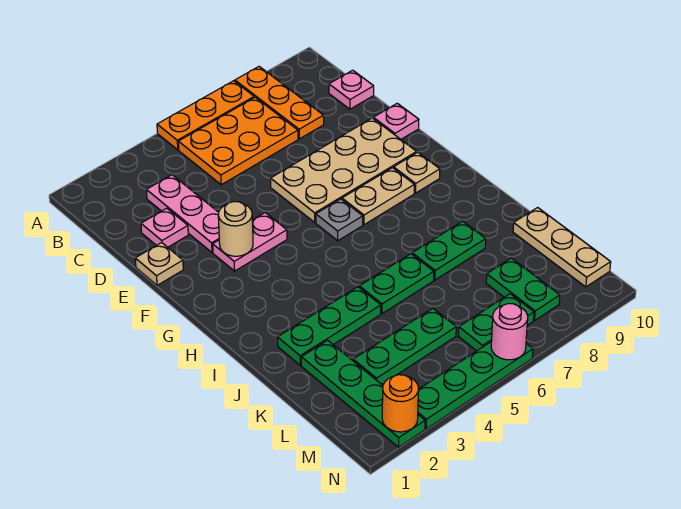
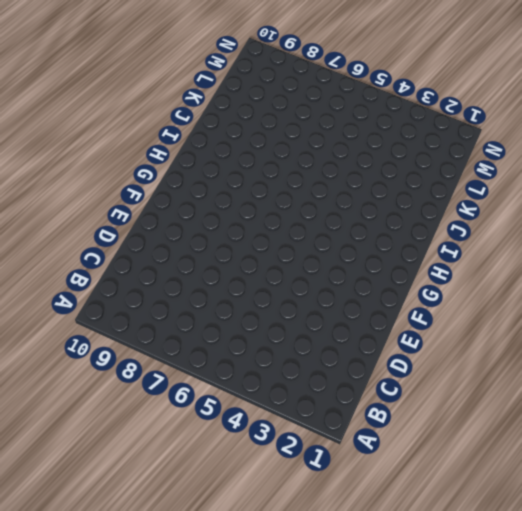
none -> orange 1x3 plate [157,81,254,150]
none -> orange 1x3 plate [235,67,324,139]
none -> orange 2x3 plate [178,97,298,185]

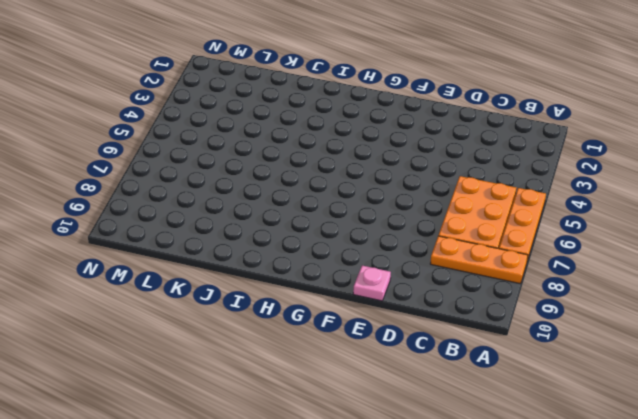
none -> pink 1x3 plate [146,175,219,252]
none -> pink 1x1 plate [329,70,374,109]
none -> pink 1x1 plate [141,208,188,247]

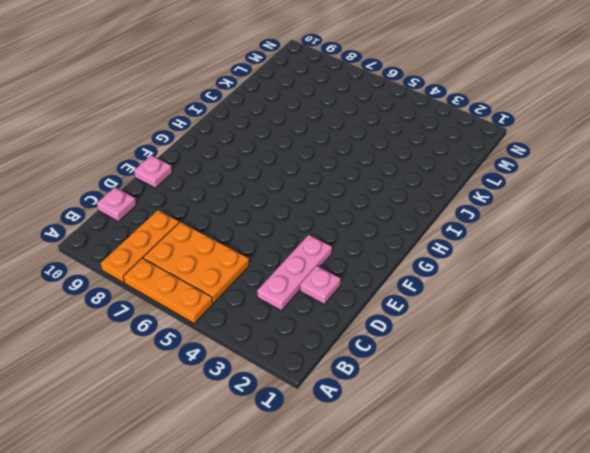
none -> tan 1x1 plate [135,243,183,285]
none -> tan 2x4 plate [271,118,417,222]
none -> pink 1x2 plate [213,213,287,271]

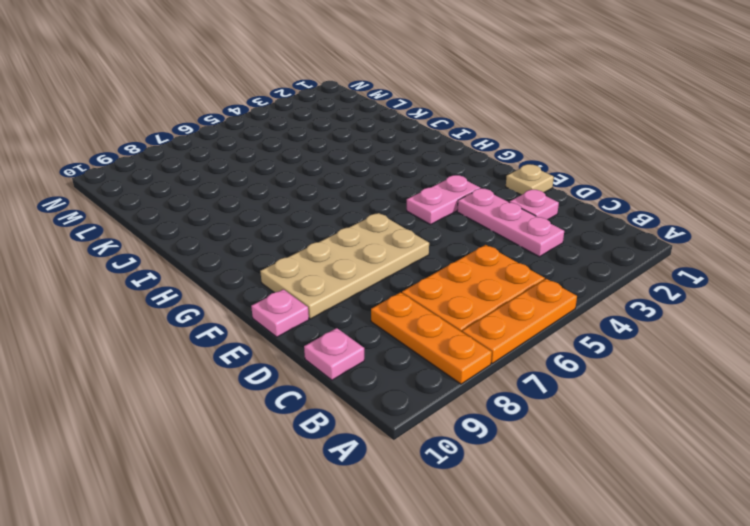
none -> grey 1x1 plate [316,199,363,241]
none -> tan 1x2 plate [342,168,414,225]
none -> tan 1x1 plate [394,152,440,193]

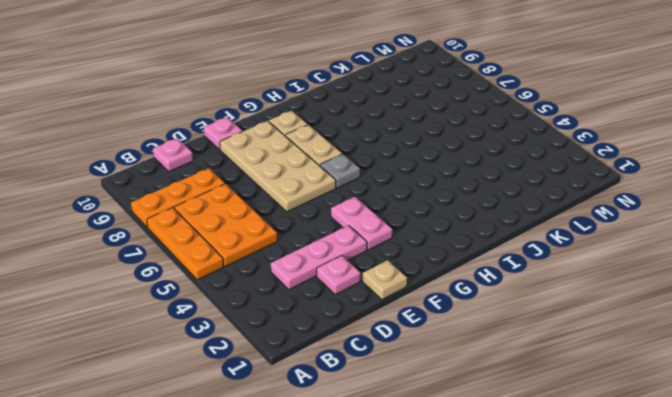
none -> green 1x3 plate [278,287,381,365]
none -> green 1x2 plate [359,254,434,314]
none -> green 1x2 plate [412,221,486,280]

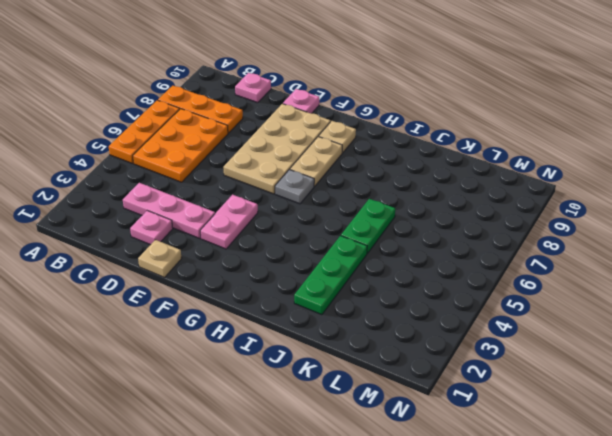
none -> green 1x2 plate [412,221,486,280]
none -> green 1x4 plate [301,340,425,447]
none -> tan 1x3 plate [513,208,611,287]

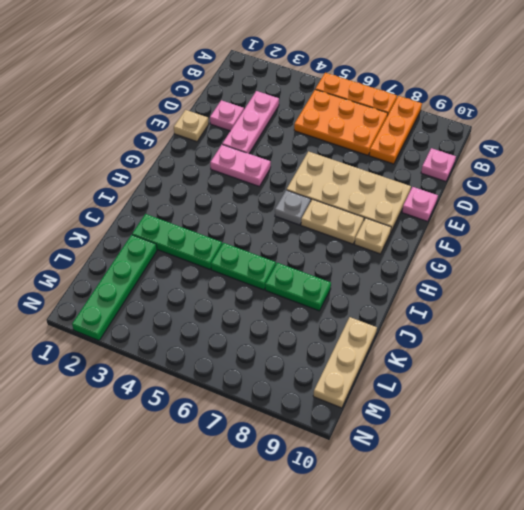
none -> green 1x3 plate [353,308,456,384]
none -> green 1x2 plate [486,258,560,320]
none -> green 1x2 plate [459,294,534,351]

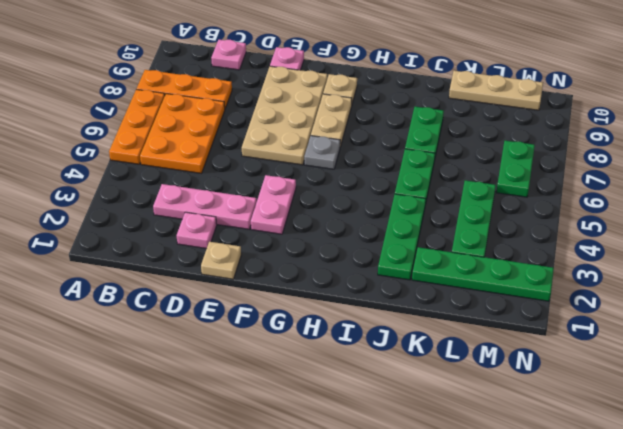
none -> green 1x2 plate [486,258,560,320]
none -> green 1x4 plate [418,342,533,429]
none -> tan 1x1 round brick [218,202,253,256]

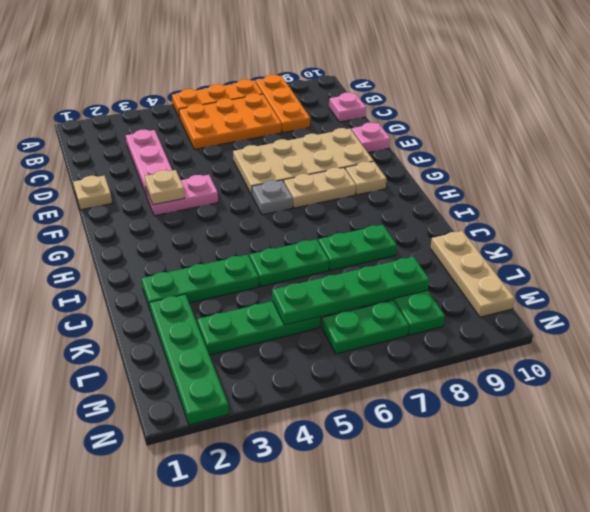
tan 1x1 plate [144,170,185,205] -> tan 1x1 round brick [218,202,253,256]
green 1x4 plate [272,257,429,325] -> green 1x4 plate moved to [418,342,533,429]
none -> pink 1x1 plate [141,208,188,247]
none -> orange 1x1 round brick [382,375,419,432]
none -> pink 1x1 round brick [491,304,528,360]

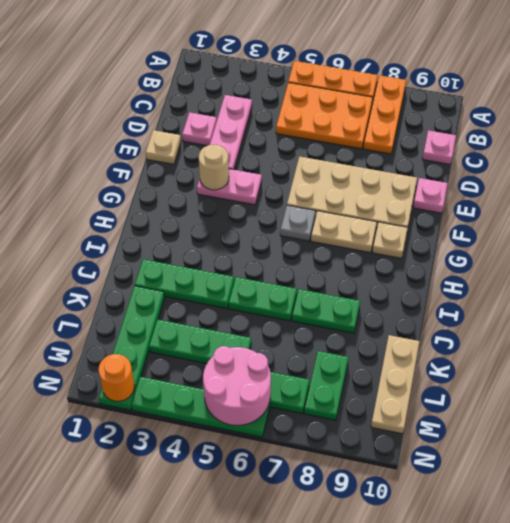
pink 2x2 round brick [203,346,271,425] -> pink 1x1 round brick [491,304,528,360]

